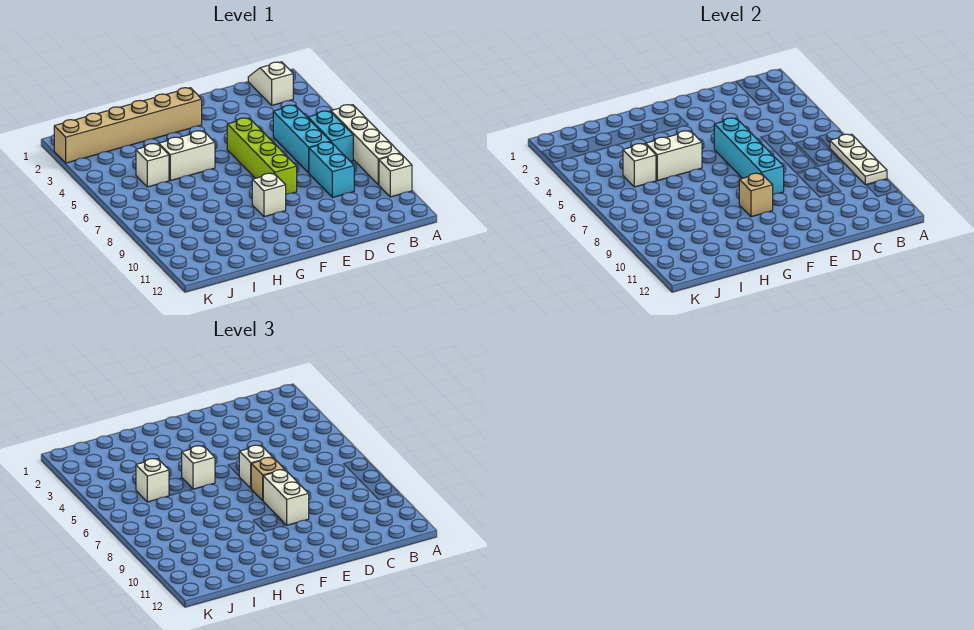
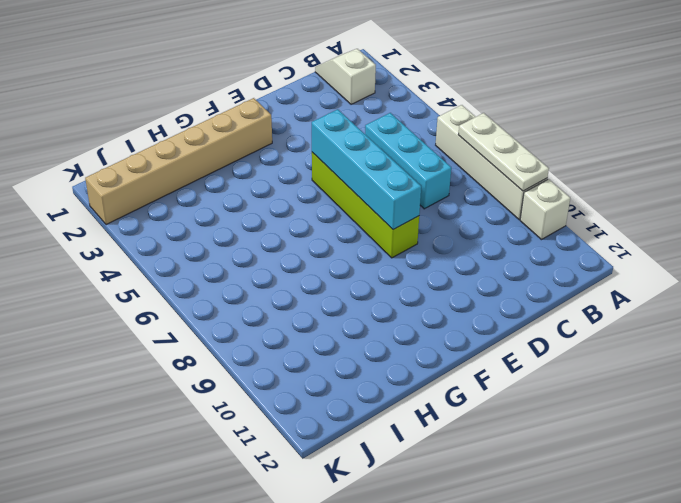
none -> cyan 1x2 brick [308,111,353,161]
none -> cyan 1x2 brick [309,142,354,198]
none -> white 1x1 brick [252,173,286,217]

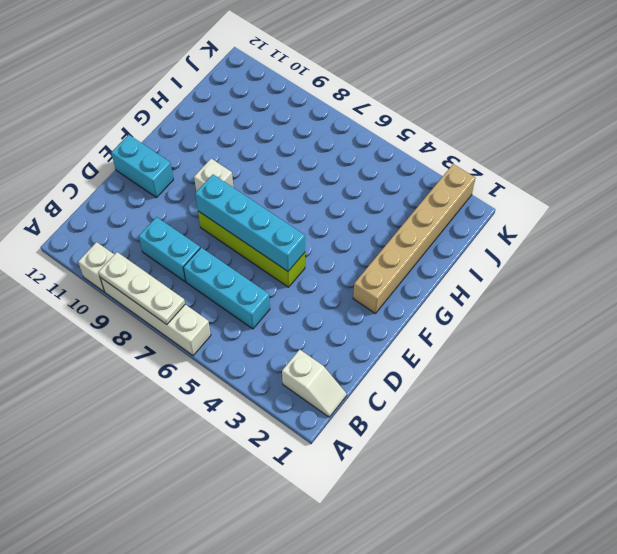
cyan 1x2 brick [111,135,173,198] -> cyan 1x2 brick moved to [308,111,353,161]
none -> white 1x2 brick [159,131,215,181]
none -> white 1x1 brick [136,144,169,187]
none -> tan 1x1 brick [739,173,773,217]

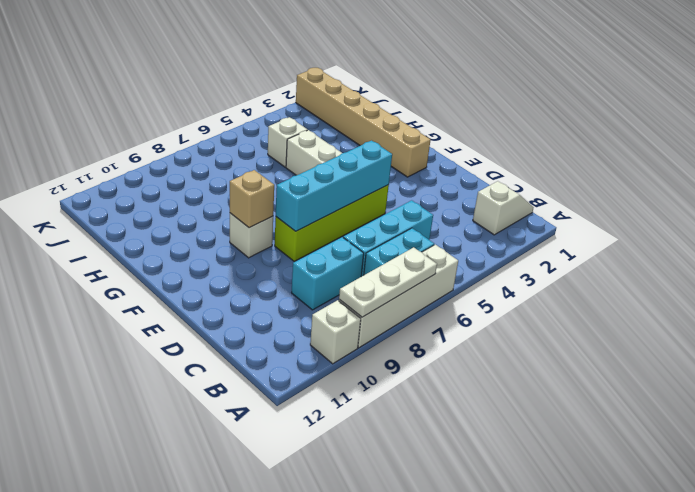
none -> white 1x2 brick [646,131,702,181]
none -> white 1x1 brick [623,144,656,187]
none -> white 1x1 brick [239,445,273,488]

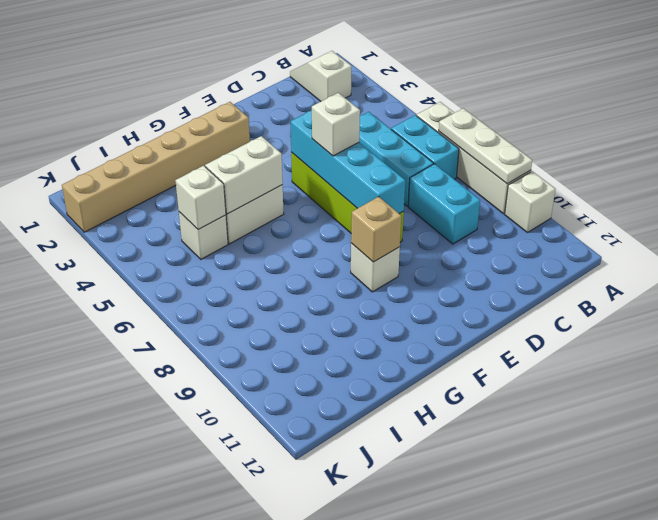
none -> tan 1x1 brick [251,457,285,501]
none -> white 1x2 brick [263,470,309,525]
none -> white 1x1 brick [182,446,215,489]

